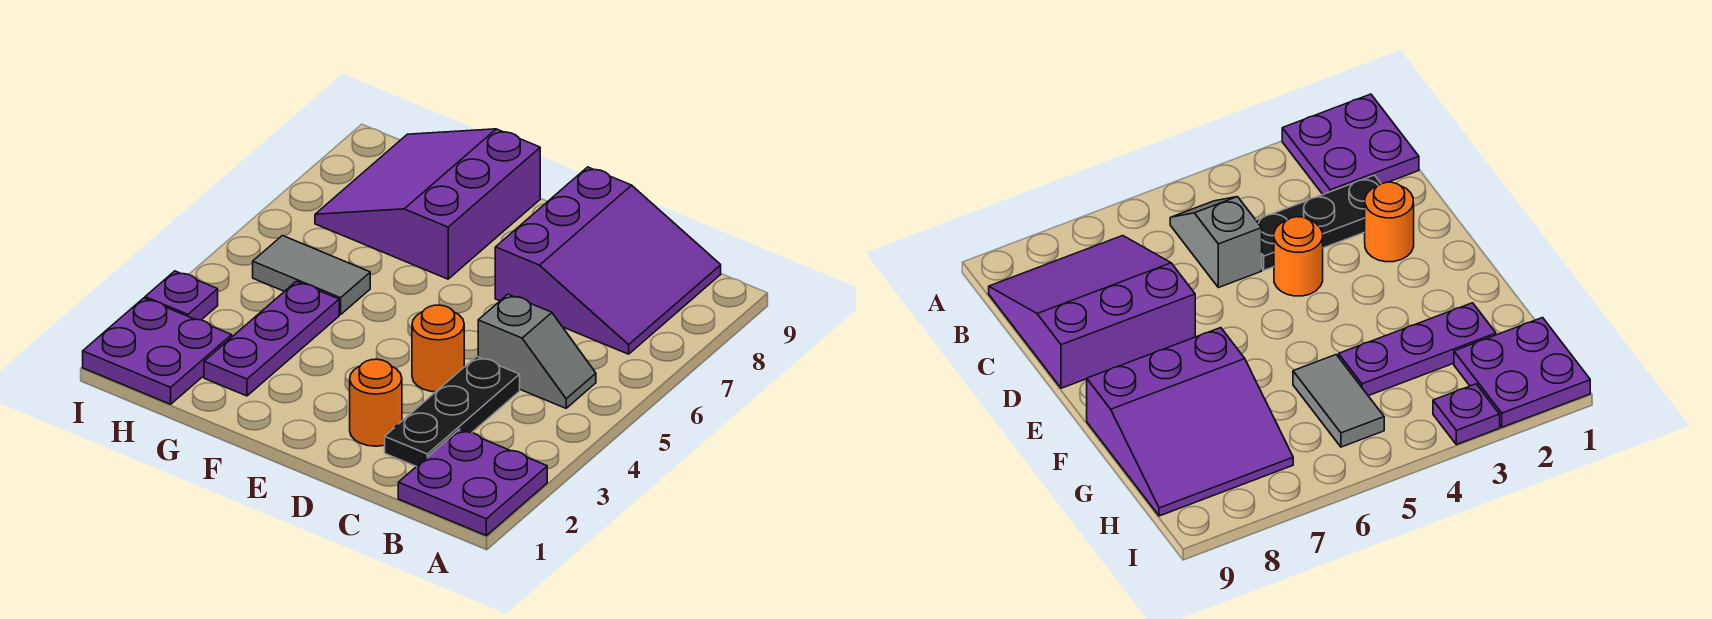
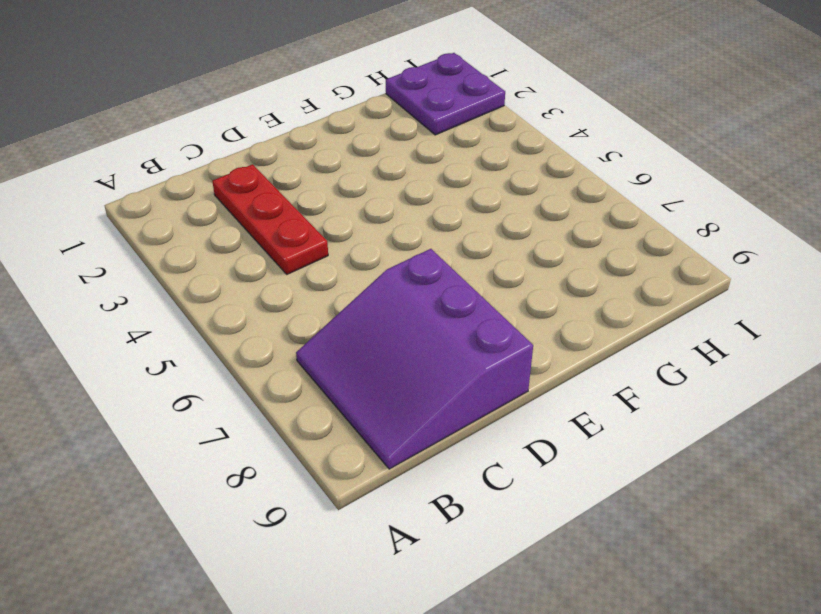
red 1x3 plate [212,164,328,274] -> black 1x3 plate [385,356,520,467]
none -> purple 2x2 plate [398,429,547,536]
none -> grey 1x2 slope [478,294,596,408]

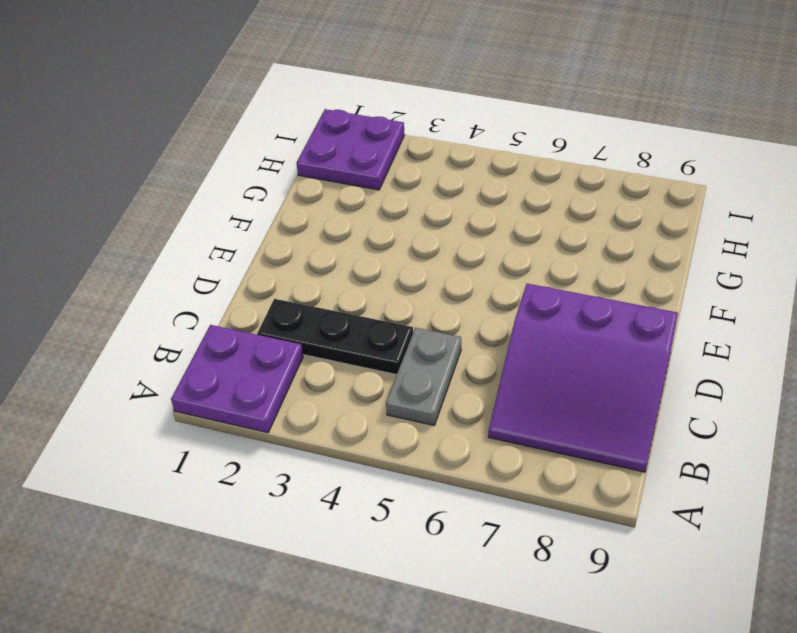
grey 1x2 plate [386,328,461,425] -> grey 1x2 slope [478,294,596,408]
none -> orange 1x1 round brick [350,359,402,446]
none -> orange 1x1 round brick [412,305,464,392]

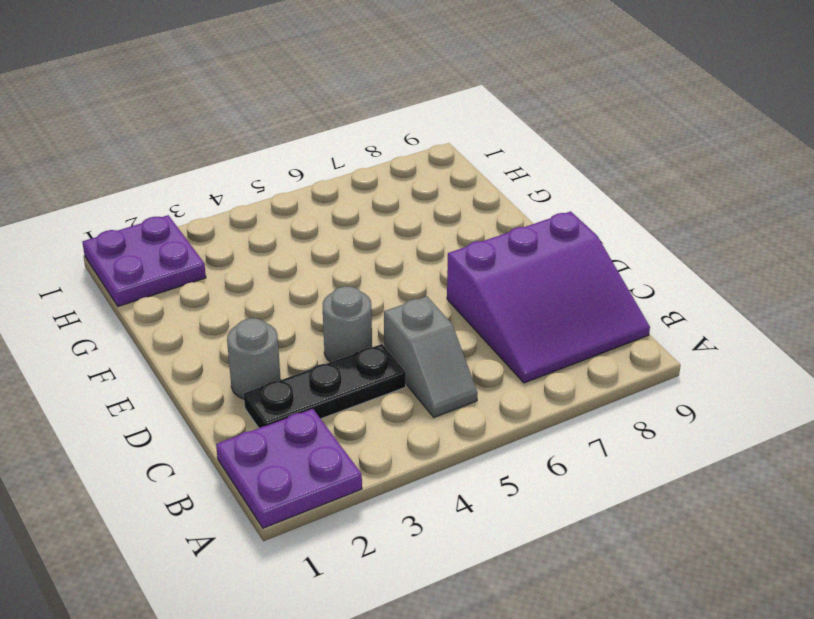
grey 1x1 round brick [227,318,281,399] -> orange 1x1 round brick [350,359,402,446]
grey 1x1 round brick [323,286,372,362] -> orange 1x1 round brick [412,305,464,392]
none -> purple 3x3 slope [315,129,540,279]
none -> purple 1x3 plate [204,281,339,396]

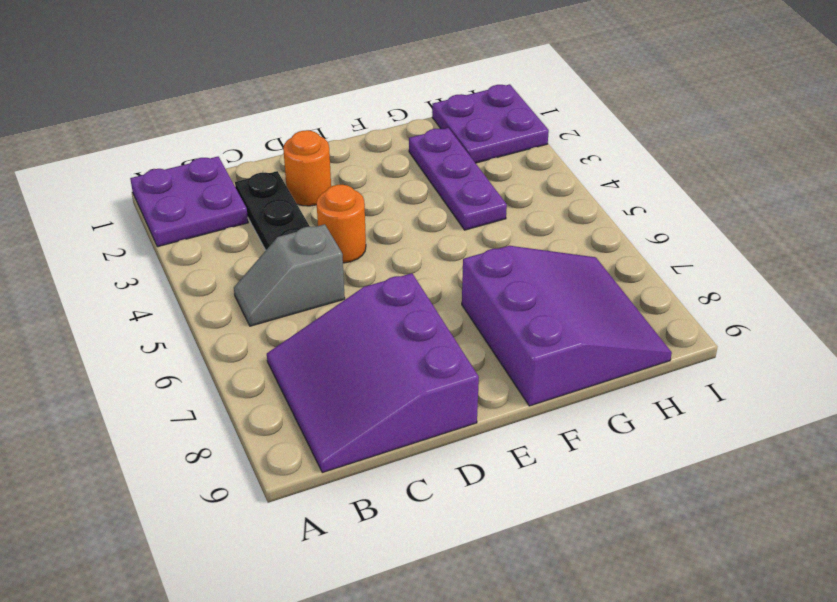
none -> grey 1x2 tile [253,236,370,315]
none -> purple 1x1 plate [145,271,218,320]

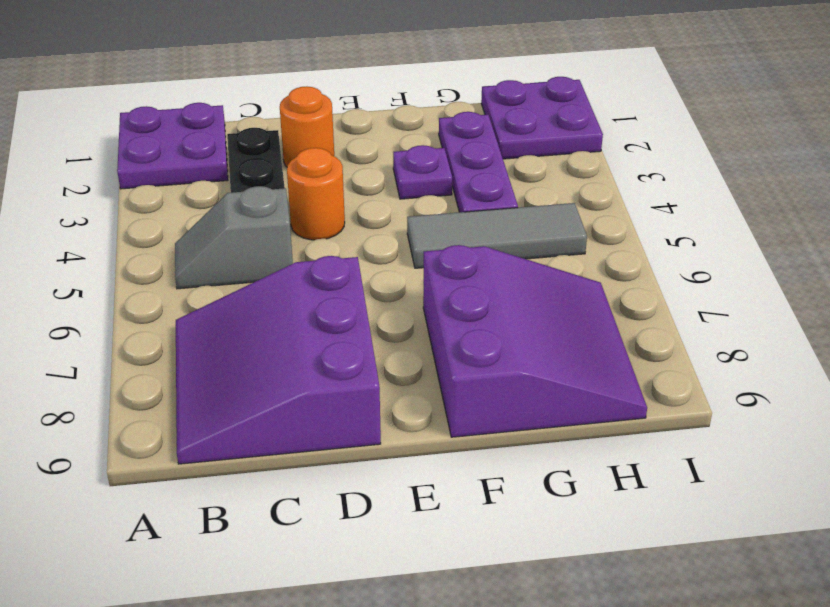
purple 1x1 plate [393,145,452,199] -> purple 1x1 plate moved to [145,271,218,320]
grey 1x3 tile [407,203,587,268] -> grey 1x2 tile [253,236,370,315]

